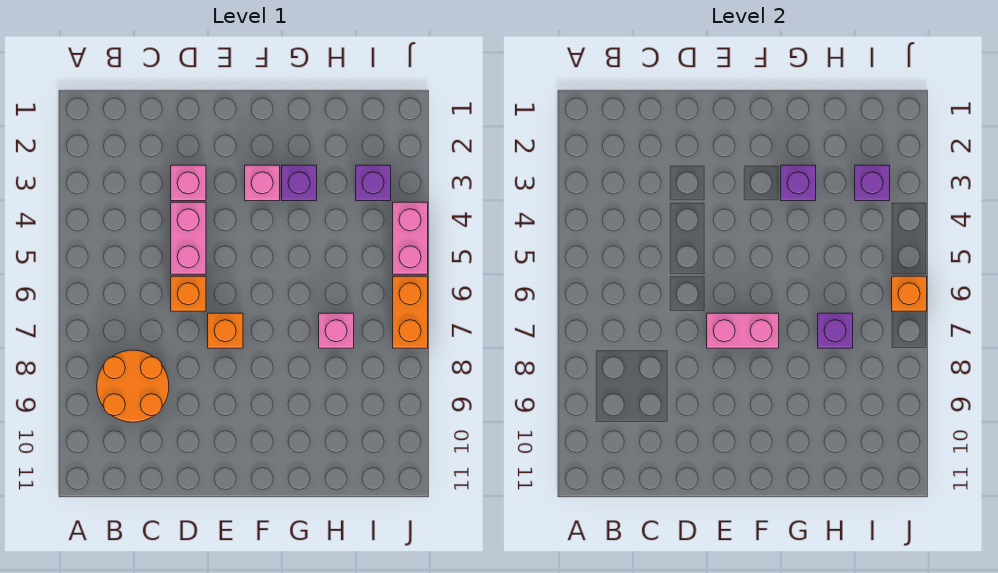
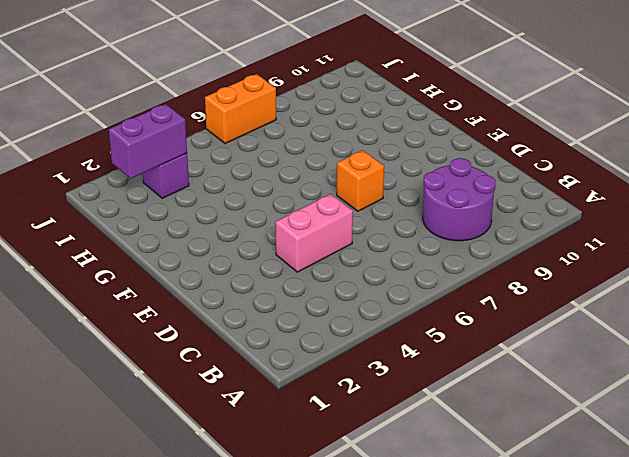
purple 2x2 round brick [423,158,496,241] -> orange 2x2 round brick [97,350,169,422]
purple 1x2 brick [109,104,187,179] -> purple 1x1 brick [855,165,890,201]
none -> pink 1x1 brick [171,165,206,201]
none -> orange 1x1 brick [171,276,206,311]
none -> pink 1x1 brick [245,165,280,201]

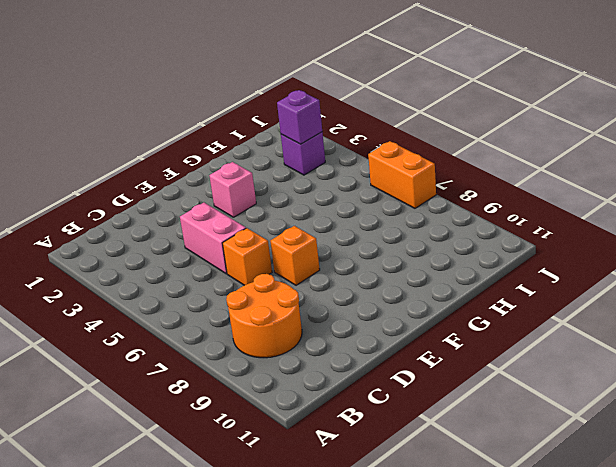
none -> pink 1x1 brick [171,165,206,201]
none -> purple 1x1 brick [282,165,317,201]
none -> pink 1x1 brick [319,313,354,348]

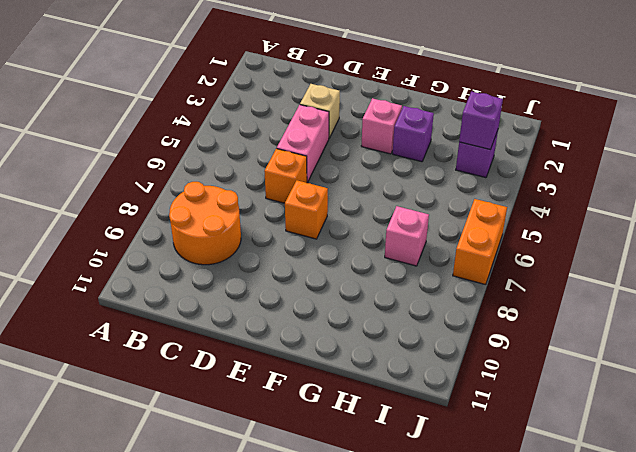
tan 1x1 brick [300,84,340,138] -> pink 1x1 brick [171,165,206,201]
none -> pink 1x2 brick [393,202,428,274]
none -> pink 1x2 brick [707,313,779,348]
none -> purple 1x1 brick [781,165,816,201]

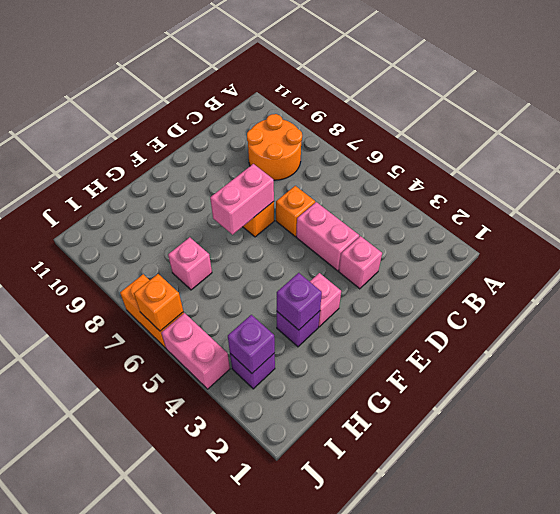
none -> purple 1x1 brick [818,313,853,348]

